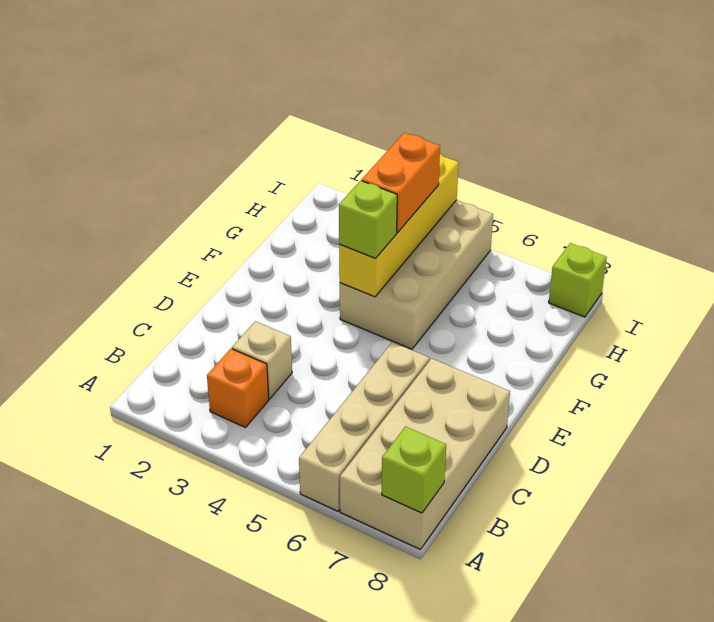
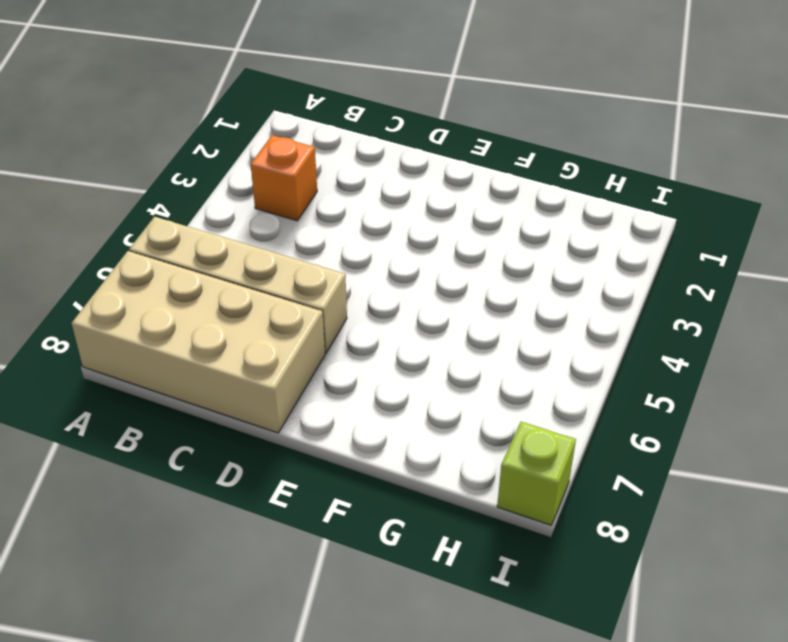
none -> tan 1x1 brick [232,321,292,399]
none -> tan 2x4 brick [340,200,493,349]

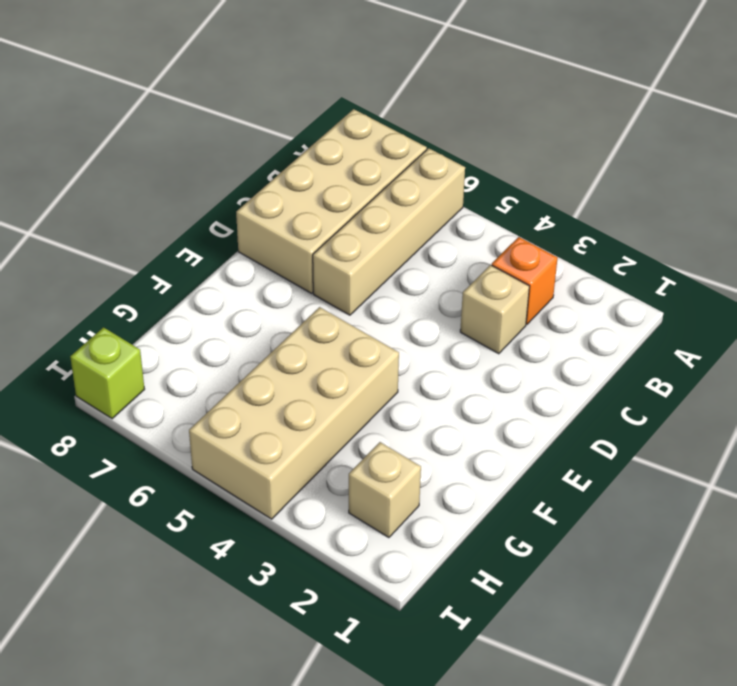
tan 1x1 brick [349,442,421,538] -> none
none -> lime 1x1 brick [382,427,446,513]
none -> yellow 1x4 brick [339,154,459,297]

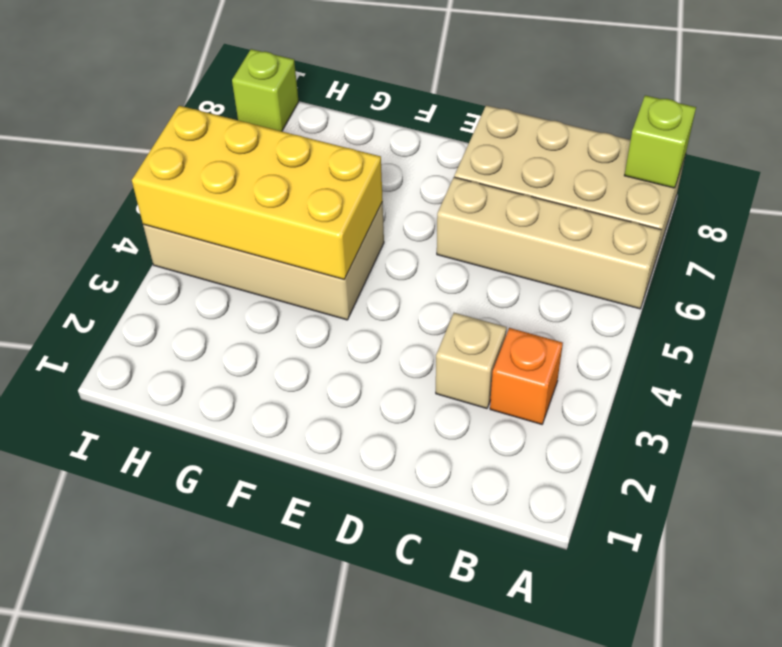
yellow 2x4 brick [132,106,383,279] -> yellow 1x4 brick [339,154,459,297]
none -> lime 1x1 brick [339,181,397,259]
none -> orange 1x2 brick [362,133,440,233]

